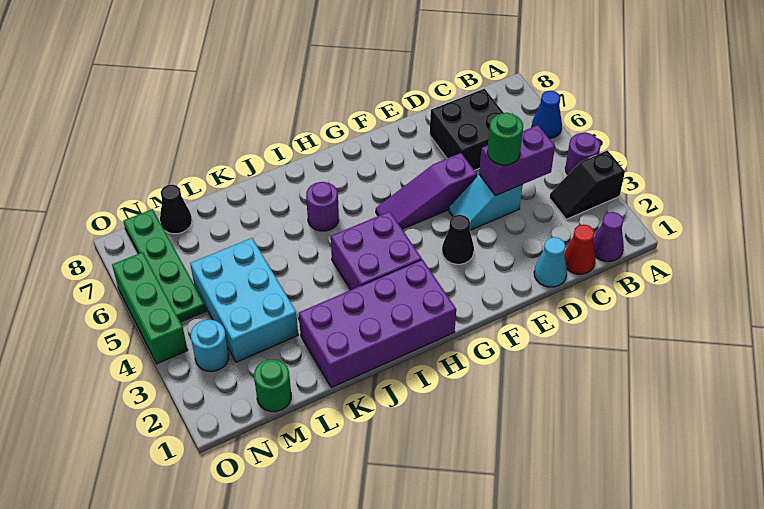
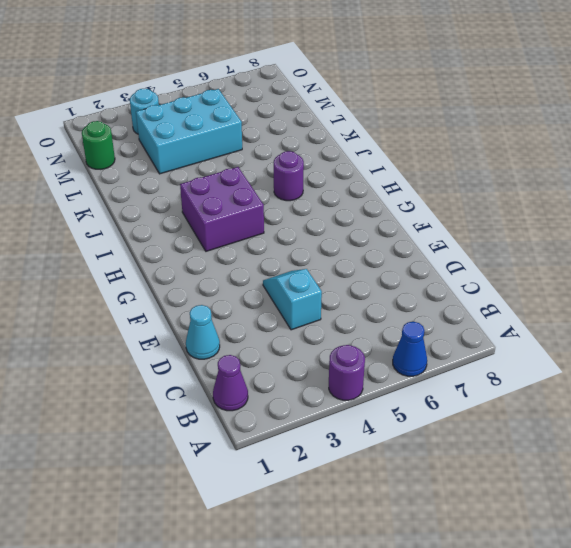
none -> black 1x2 slope [550,150,625,219]
none -> red 1x1 cone [564,224,596,274]
none -> black 2x2 brick [430,89,504,170]

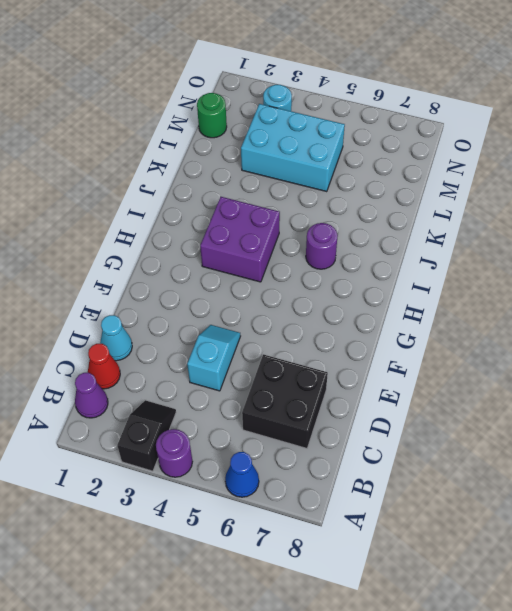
none -> purple 1x3 slope [376,153,477,229]
none -> black 1x1 cone [442,215,474,264]
none -> purple 2x4 brick [299,260,456,388]

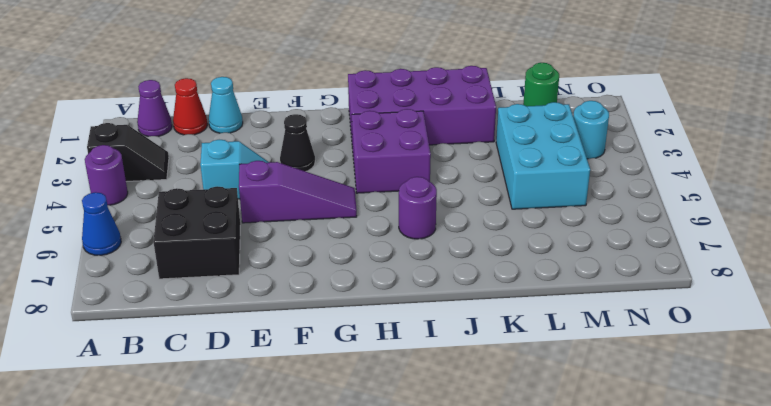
none -> black 1x1 cone [160,185,192,234]
none -> green 1x4 plate [124,209,206,322]
none -> green 1x3 brick [112,252,188,364]

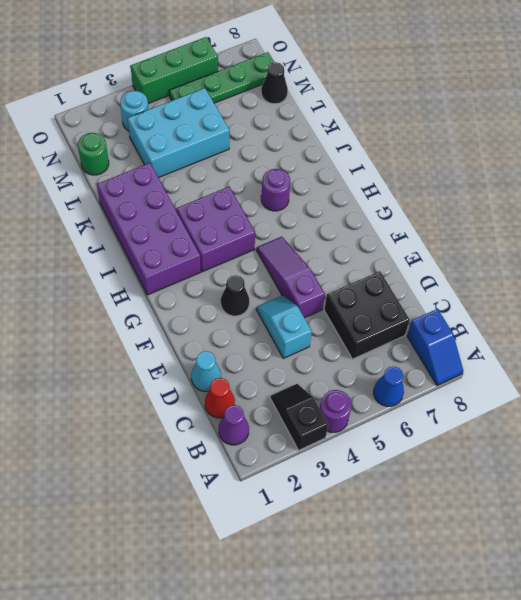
blue 1x2 slope [407,309,463,386] -> none
none -> purple 1x2 brick [479,125,555,196]
none -> green 1x1 round brick [488,113,523,165]

